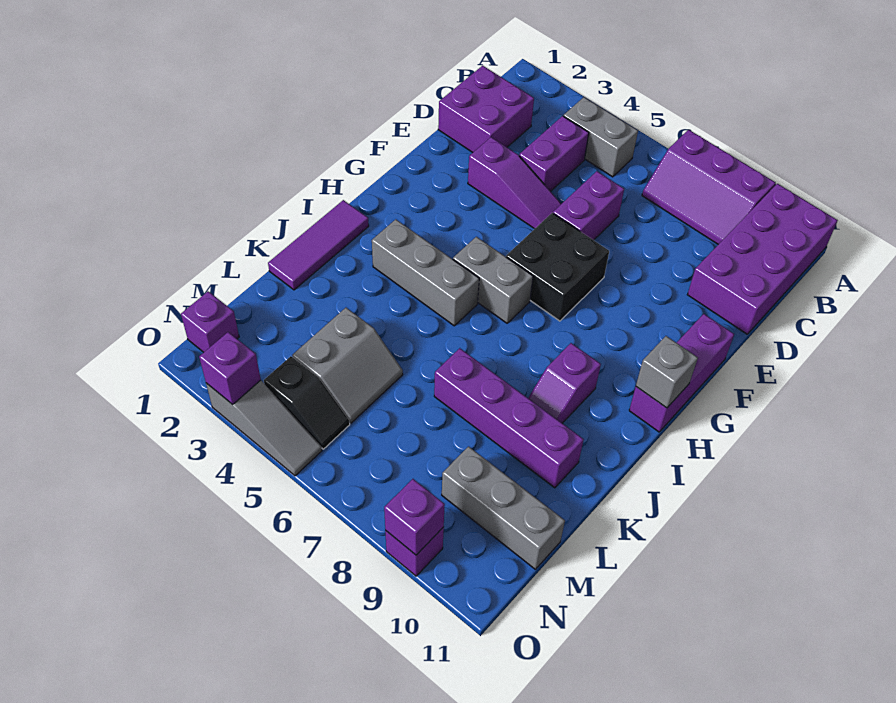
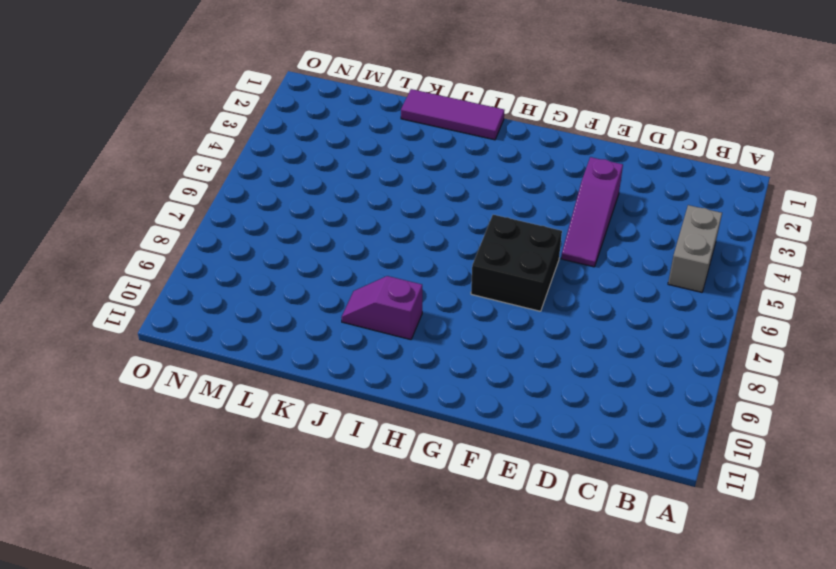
none -> purple 2x3 slope [642,130,776,244]
none -> purple 2x4 brick [687,184,838,334]
none -> purple 2x2 brick [438,66,534,152]

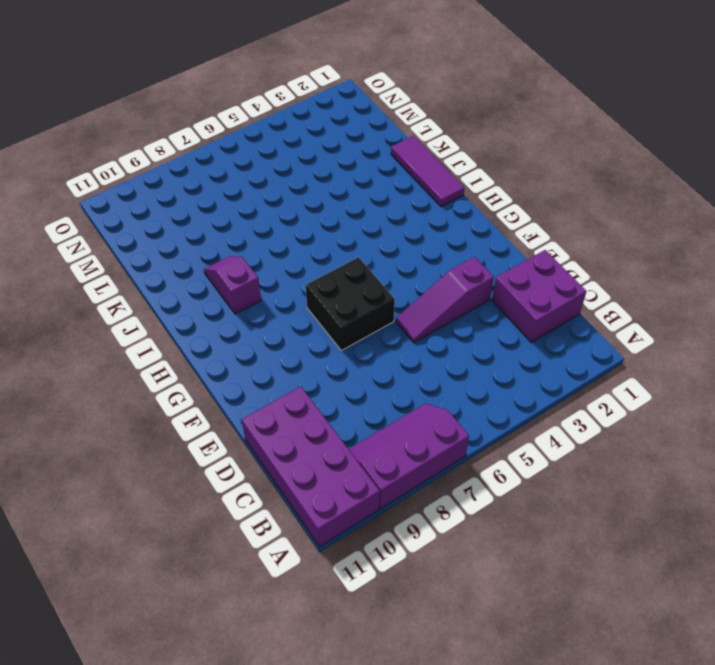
none -> grey 1x2 brick [564,97,638,177]
none -> purple 1x2 brick [519,116,589,191]
none -> purple 1x2 brick [553,171,624,240]

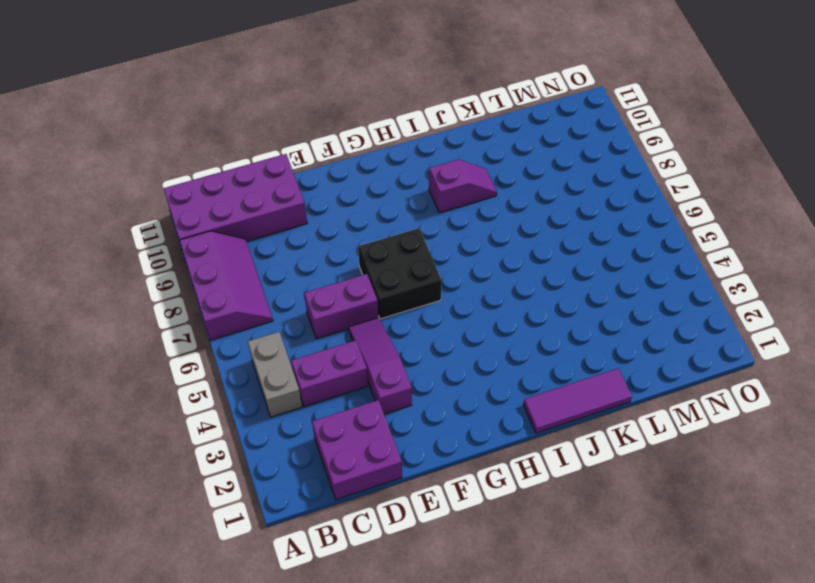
none -> purple 1x3 brick [629,314,734,432]
none -> grey 1x2 brick [453,237,533,323]
none -> grey 1x3 brick [372,219,479,326]

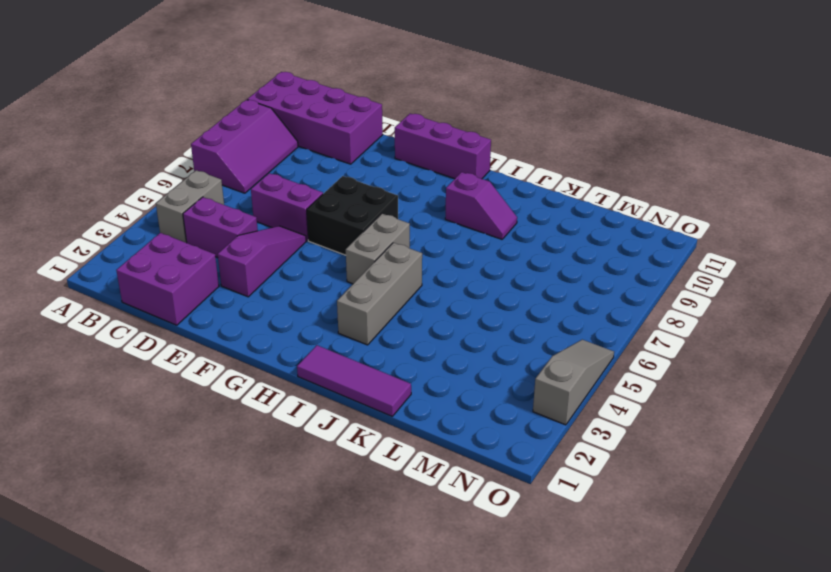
none -> purple 1x4 brick [434,348,584,488]
none -> grey 2x2 slope [292,308,403,423]
none -> grey 1x3 brick [442,447,565,569]

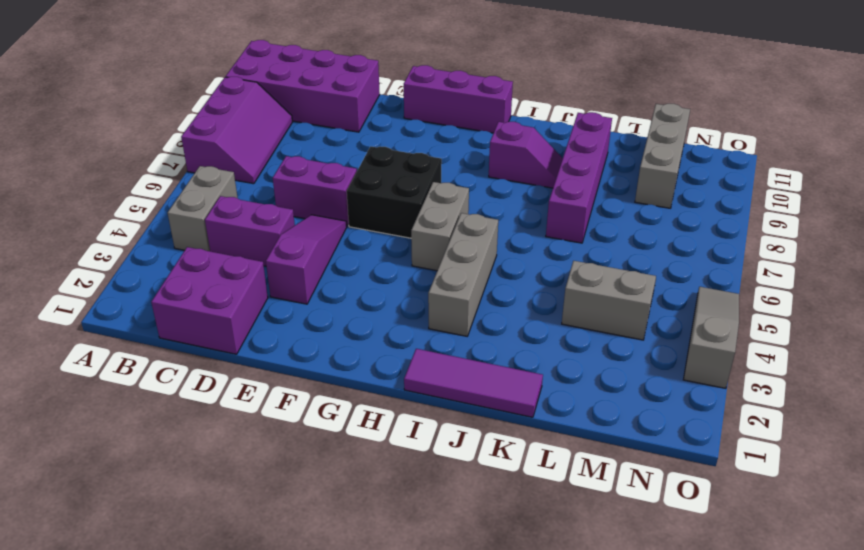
none -> purple 1x1 brick [181,291,239,352]
none -> black 1x2 slope [264,356,350,449]
none -> purple 1x1 brick [385,527,444,576]

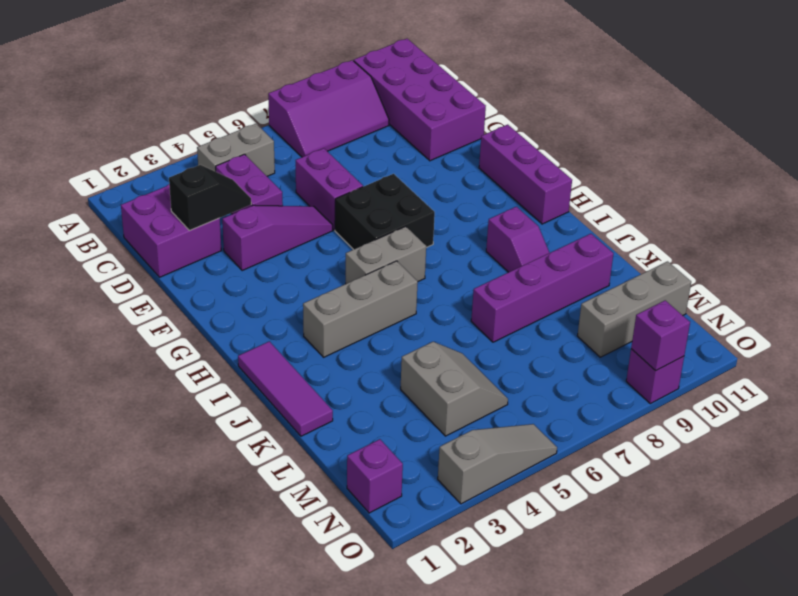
black 1x2 slope [169,165,251,230] -> black 1x2 slope moved to [264,356,350,449]
none -> grey 1x1 brick [636,336,698,408]
none -> purple 1x1 brick [199,332,261,404]

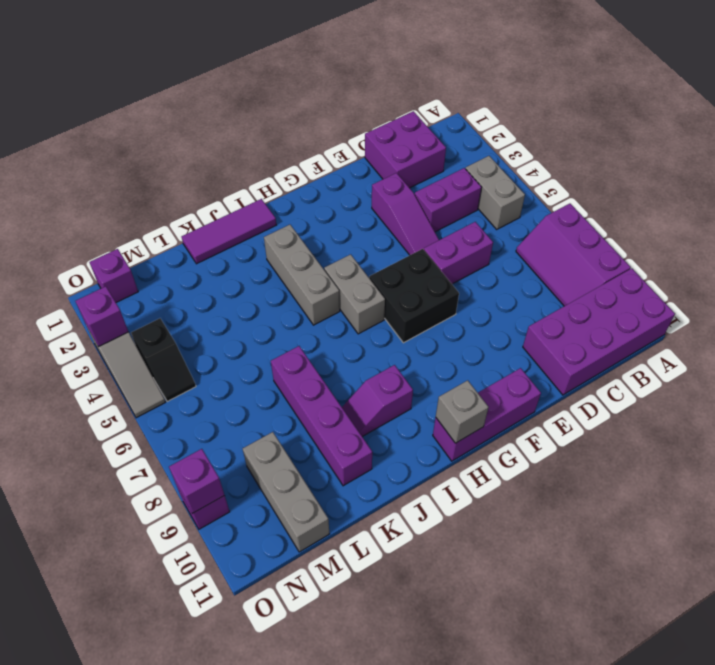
none -> grey 2x2 slope [292,308,403,423]

